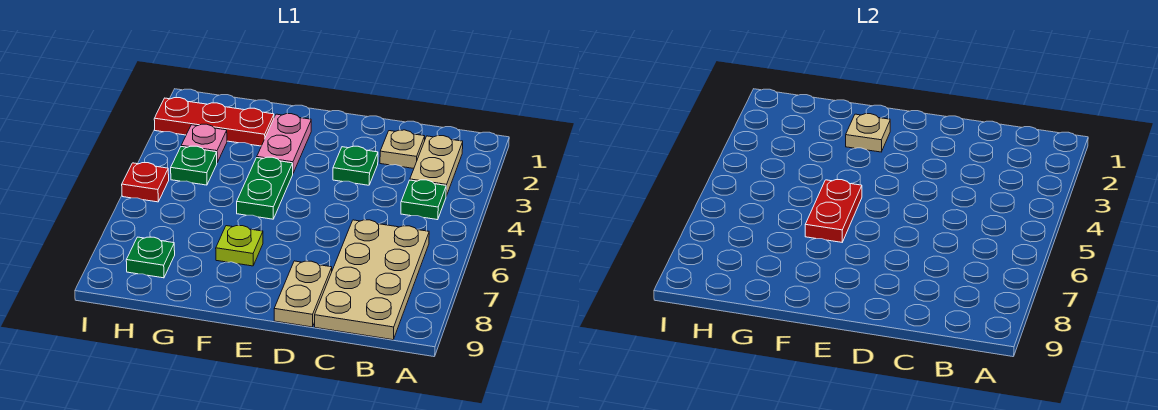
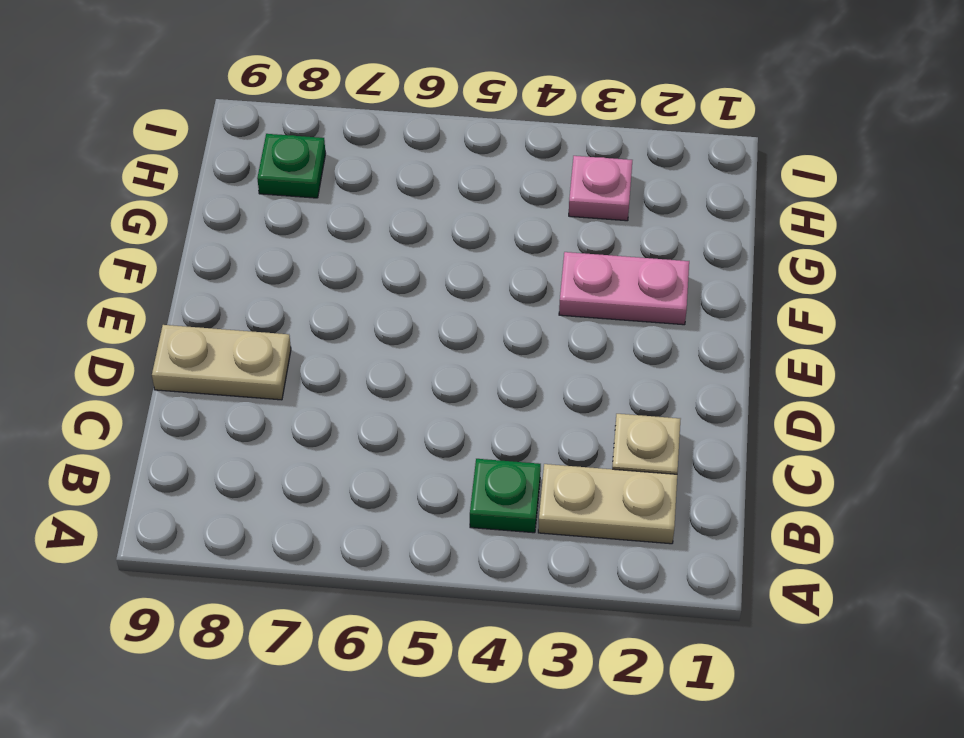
none -> tan 2x4 plate [315,220,429,340]
none -> green 1x1 plate [333,146,378,185]
none -> green 1x2 plate [237,157,293,219]

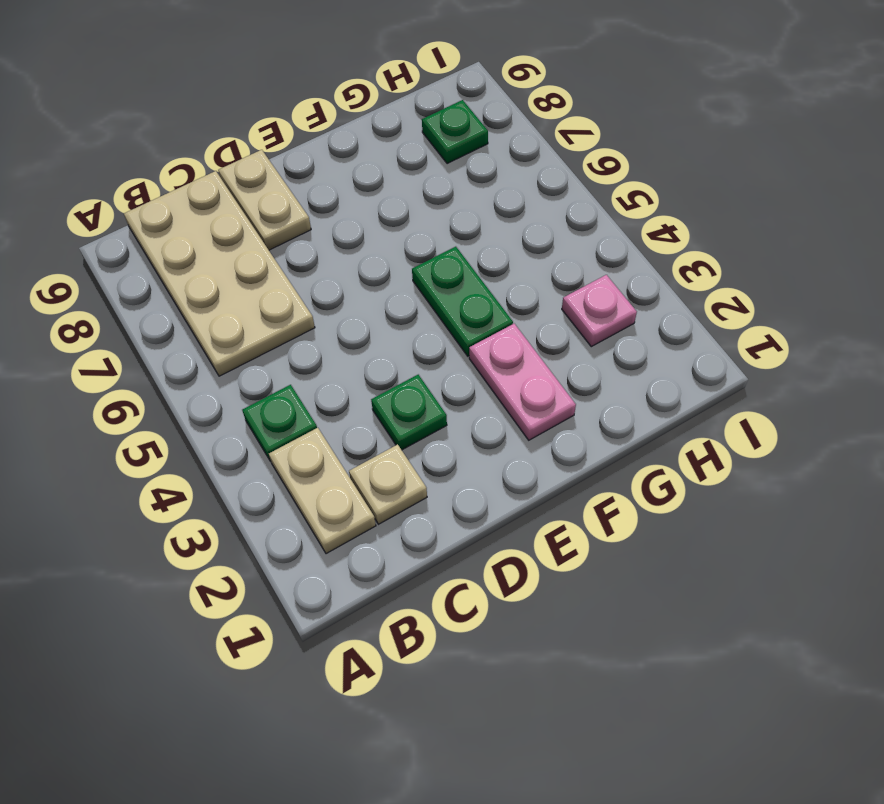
none -> lime 1x1 plate [216,226,263,266]
none -> red 1x3 plate [154,98,274,146]
none -> green 1x1 plate [171,146,217,185]

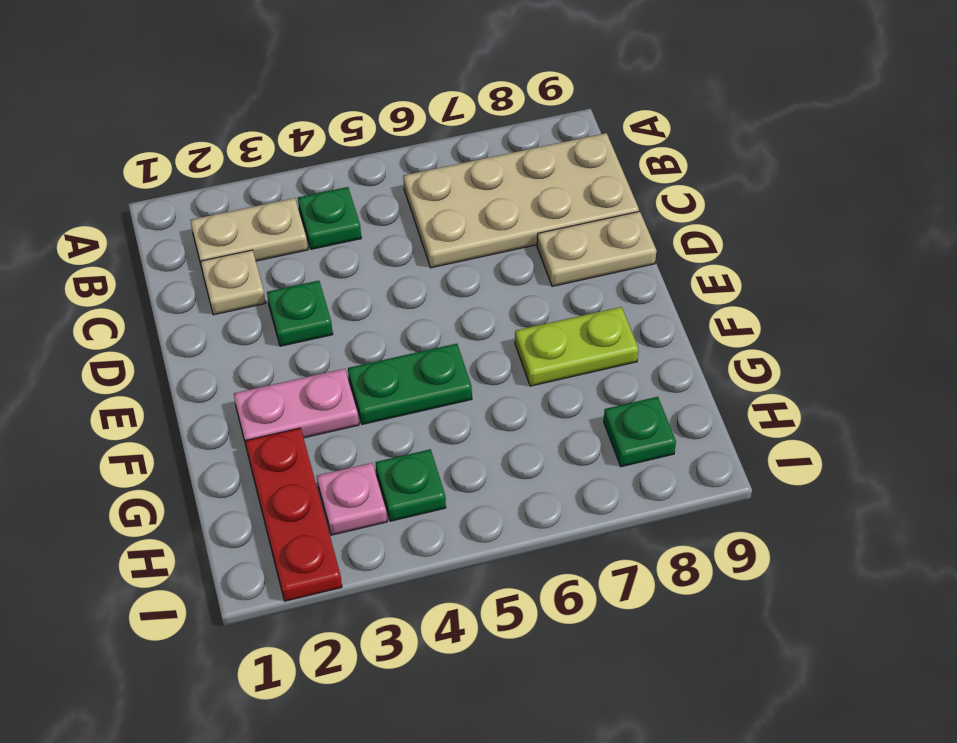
lime 1x2 plate [515,307,639,386] -> lime 1x1 plate [216,226,263,266]
none -> red 1x1 plate [122,163,169,202]
none -> tan 1x1 plate [846,114,890,152]
none -> red 1x2 plate [805,180,862,242]

